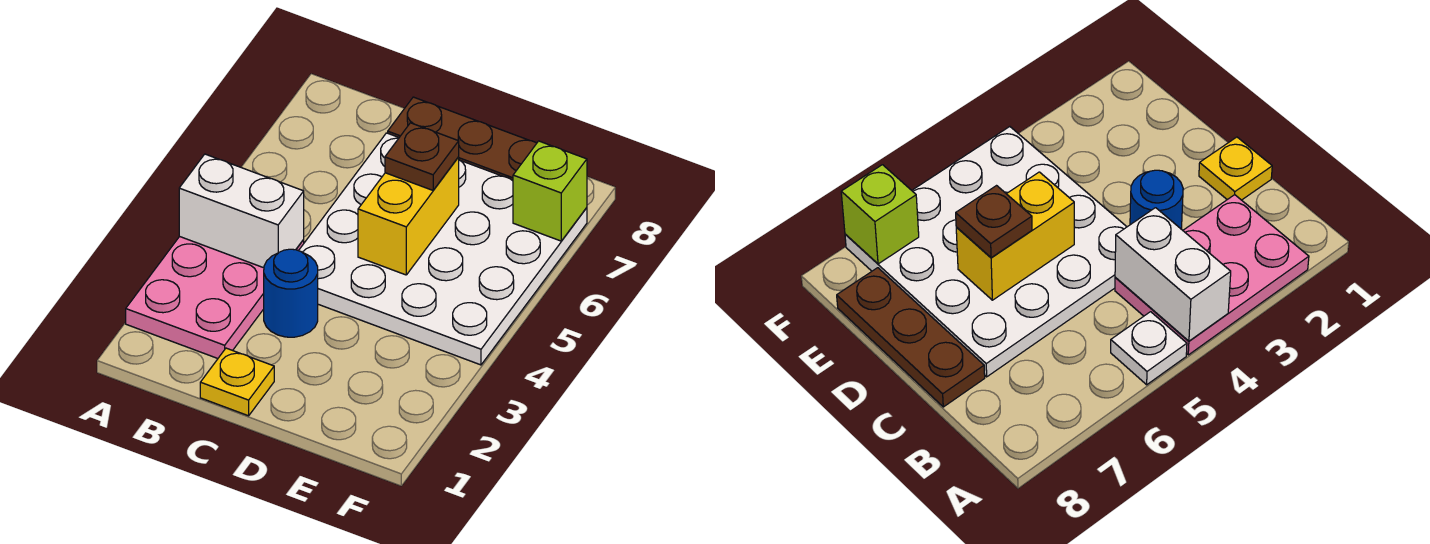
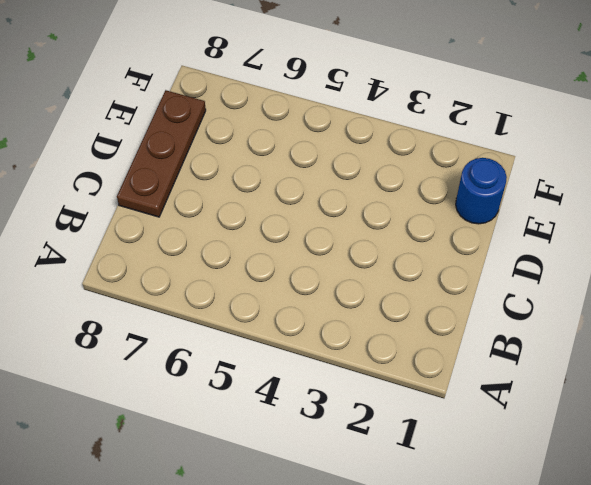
blue 1x1 round brick [456,158,507,224] -> blue 1x1 round brick moved to [264,249,318,337]
none -> pink 2x3 plate [126,236,304,358]
none -> white 1x1 plate [1111,312,1187,385]

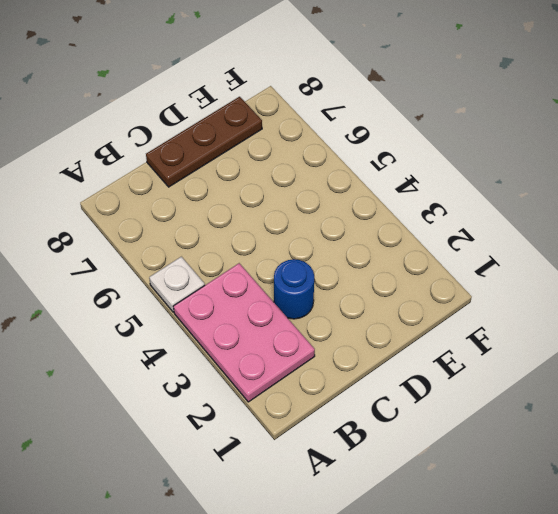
none -> yellow 1x1 plate [200,348,274,416]
none -> white 4x4 plate [299,133,587,365]

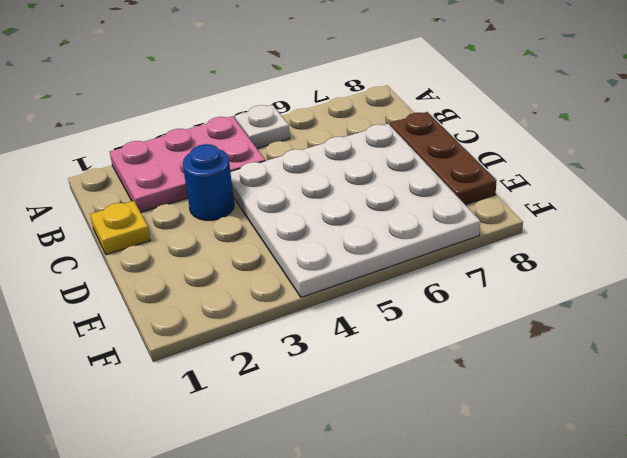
none -> white 1x2 brick [179,154,304,268]
none -> yellow 1x2 brick [358,157,459,275]

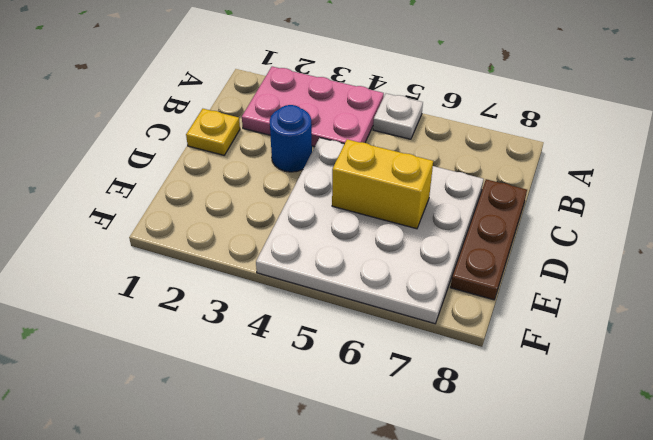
none -> white 1x2 brick [179,154,304,268]
none -> lime 1x1 brick [513,141,587,241]

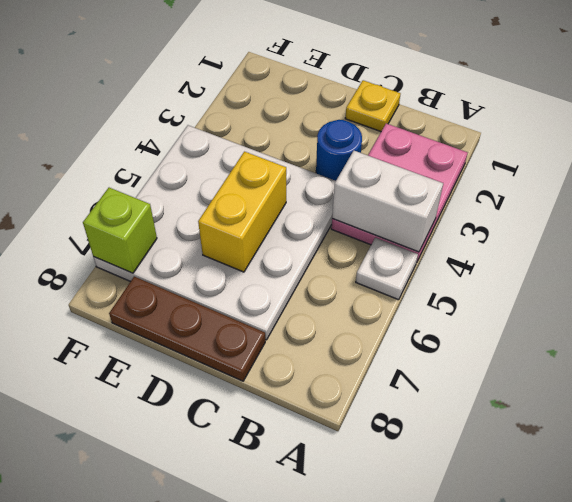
none -> brown 1x1 plate [385,123,459,190]

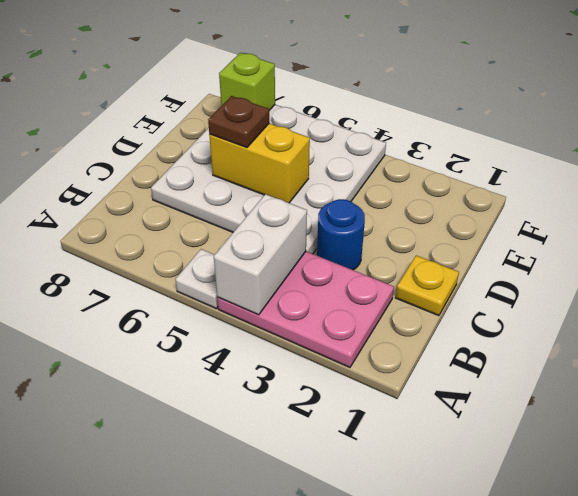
none -> brown 1x3 plate [388,97,537,180]

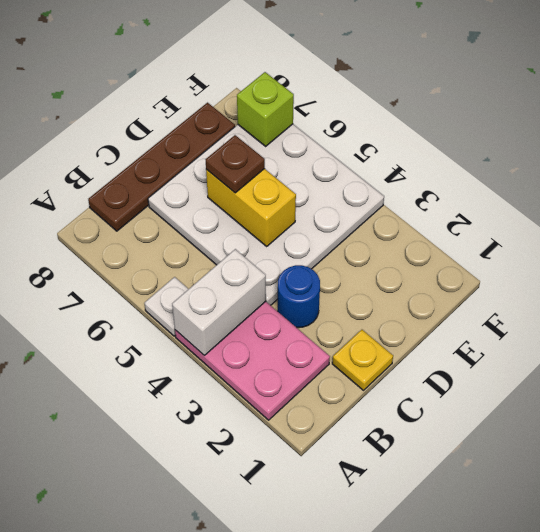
brown 1x4 plate [88,103,235,231] -> brown 1x3 plate [388,97,537,180]

